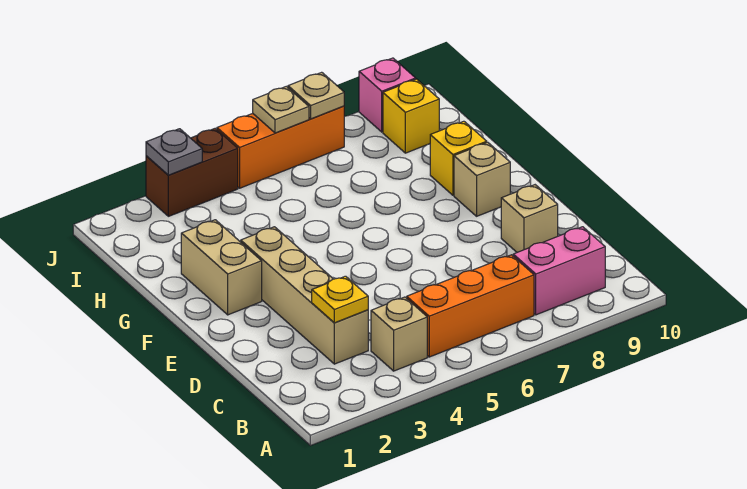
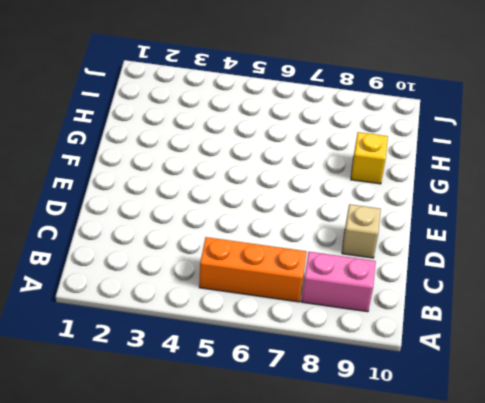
none -> tan 1x1 brick [371,297,427,371]
none -> tan 1x4 brick [241,227,368,364]
none -> tan 1x2 brick [181,220,262,315]

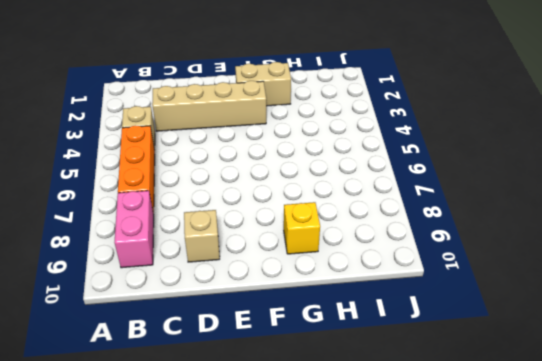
none -> tan 1x1 brick [454,142,510,216]
none -> yellow 1x1 brick [383,79,439,153]
none -> brown 1x2 brick [146,128,238,216]

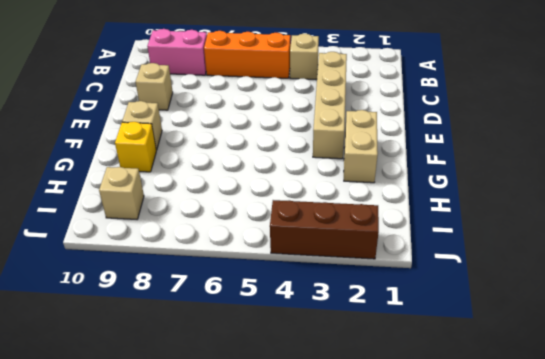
tan 1x1 brick [99,167,144,219] -> yellow 1x1 brick [383,79,439,153]
brown 1x3 brick [270,200,379,259] -> brown 1x2 brick [146,128,238,216]
none -> orange 1x3 brick [217,106,344,188]
none -> pink 1x1 brick [359,58,416,132]
none -> yellow 1x1 plate [312,276,368,323]

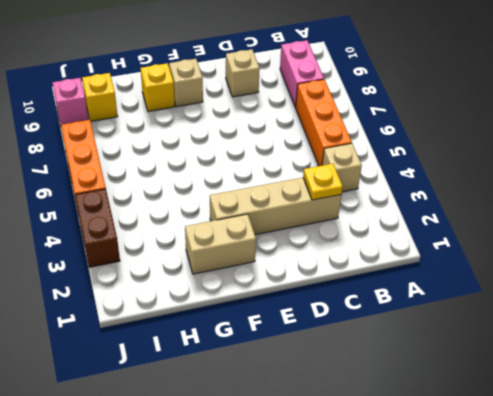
none -> grey 1x1 plate [146,129,202,175]
none -> tan 1x1 plate [253,86,309,133]
none -> tan 1x1 plate [288,72,344,119]

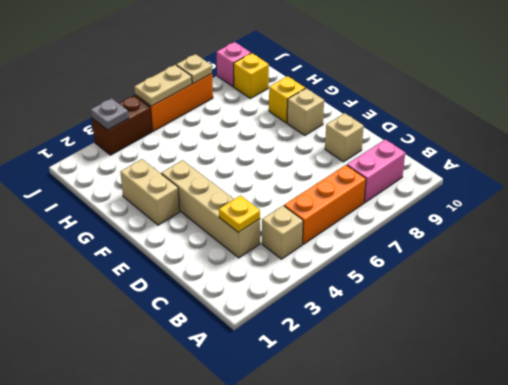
tan 1x2 plate [134,65,192,106] -> tan 1x1 plate [253,86,309,133]

